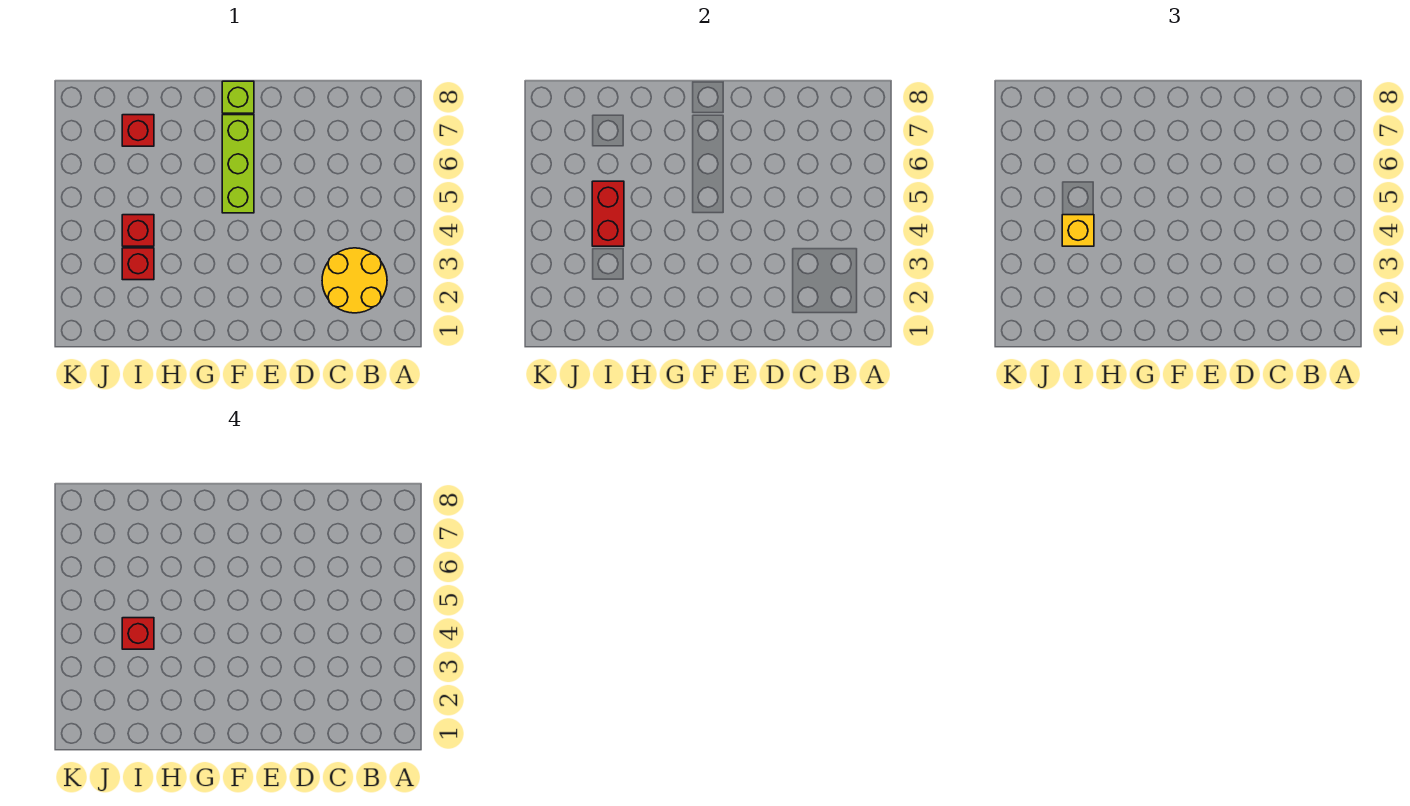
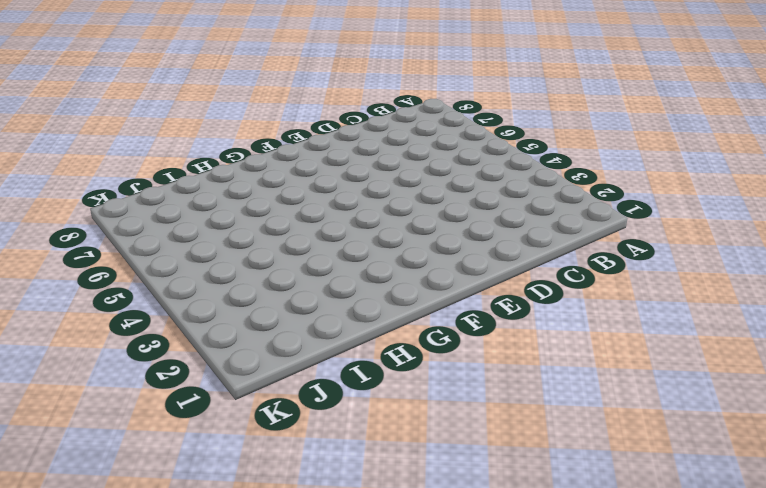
none -> yellow 2x2 round brick [322,248,387,313]
none -> lime 1x3 brick [222,115,254,213]

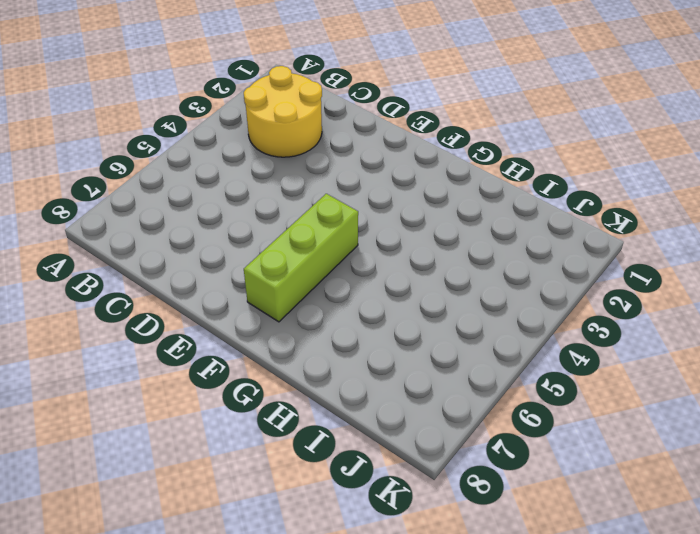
none -> lime 1x1 brick [222,81,254,113]
none -> red 1x1 brick [122,248,154,280]

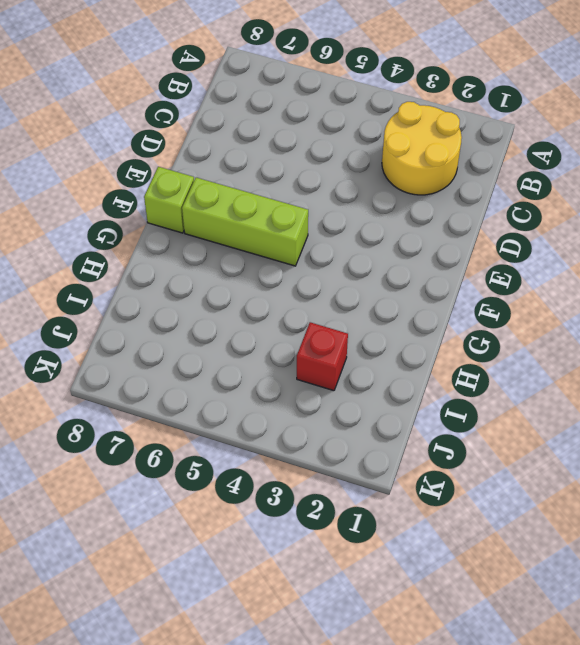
none -> red 1x1 brick [122,215,154,246]
none -> red 1x1 brick [122,115,154,146]

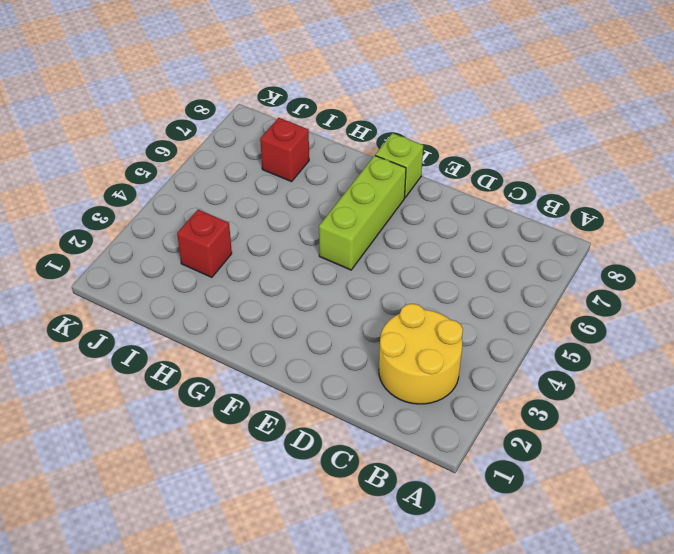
none -> red 1x1 brick [122,215,154,246]
none -> red 1x2 brick [592,181,624,246]

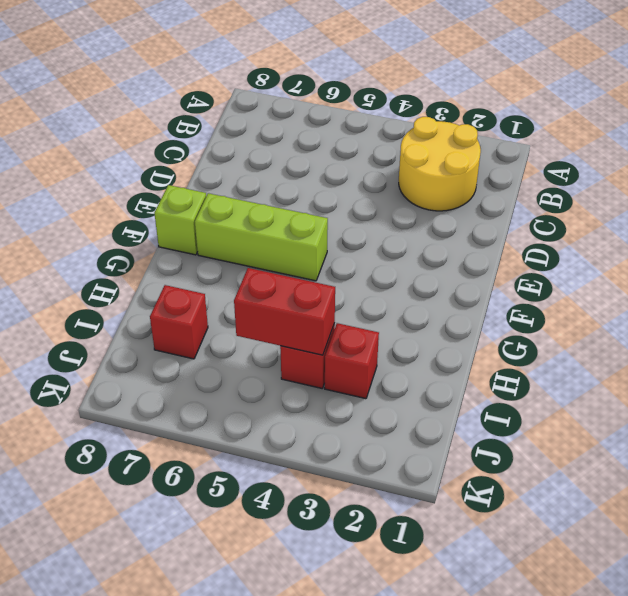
none -> yellow 1x1 brick [1062,215,1094,246]
none -> red 1x1 brick [122,618,154,649]

